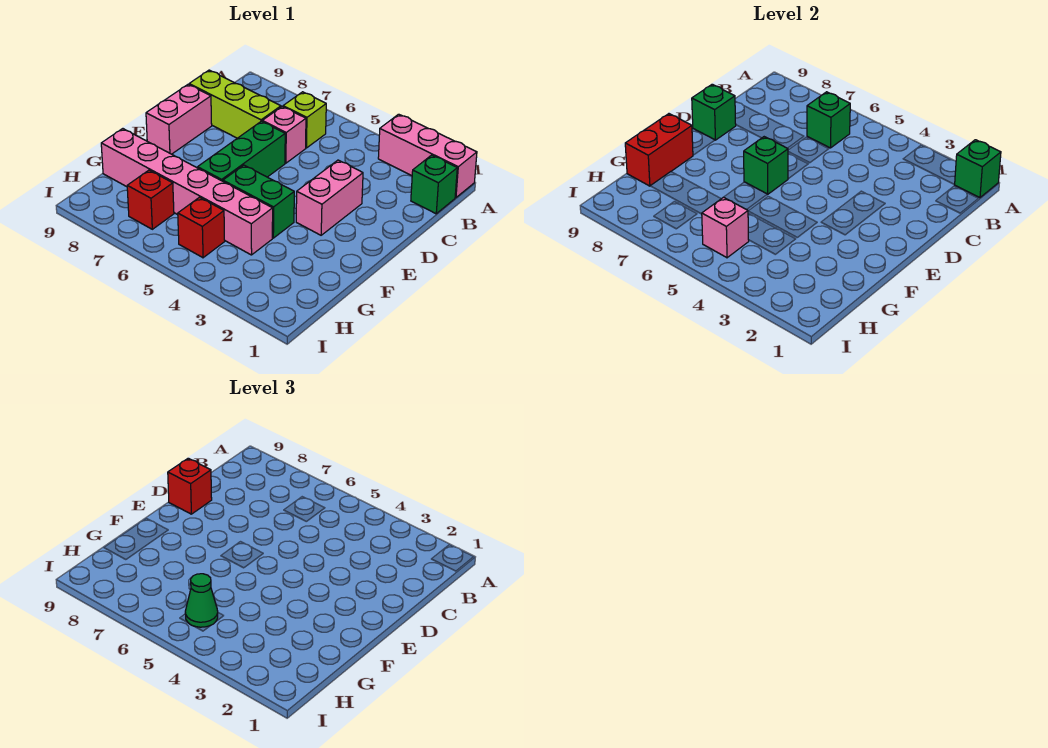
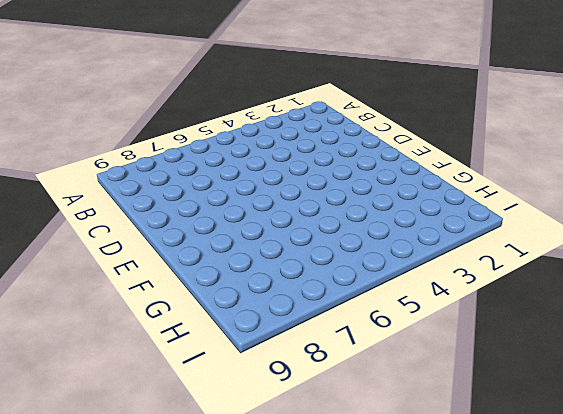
none -> pink 1x3 brick [378,114,477,198]
none -> green 1x1 brick [411,155,457,214]
none -> lime 1x1 brick [283,92,326,148]

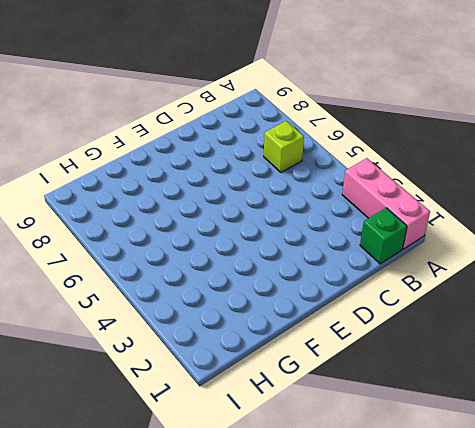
none -> pink 1x1 brick [262,107,306,163]
none -> lime 1x3 brick [189,70,281,138]
none -> pink 1x2 brick [296,160,363,235]

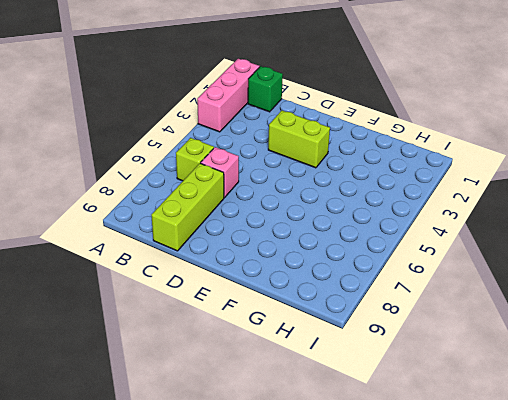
lime 1x2 brick [268,111,330,168] -> pink 1x2 brick [296,160,363,235]
none -> green 1x3 brick [198,121,285,181]
none -> pink 1x2 brick [146,84,212,154]
none -> green 1x2 brick [223,165,294,238]

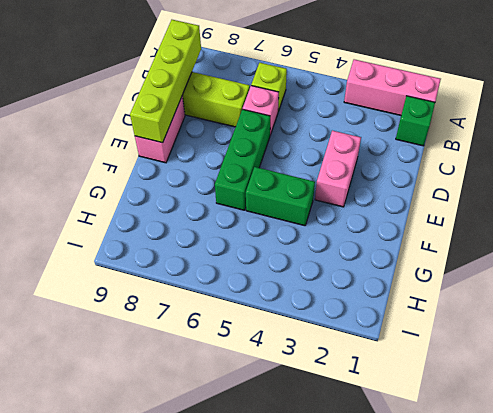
lime 1x4 brick [130,20,201,143] -> green 1x1 brick [692,84,736,140]
none -> pink 1x6 brick [101,129,273,255]
none -> red 1x1 brick [178,197,225,258]
none -> red 1x1 brick [127,170,174,229]

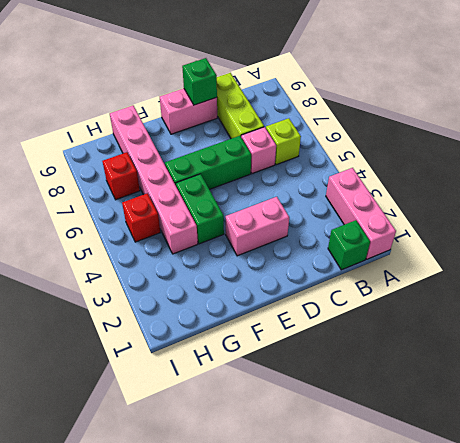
none -> green 1x1 brick [954,140,1001,198]
none -> green 1x1 brick [807,92,850,148]
none -> green 1x1 brick [744,137,788,194]

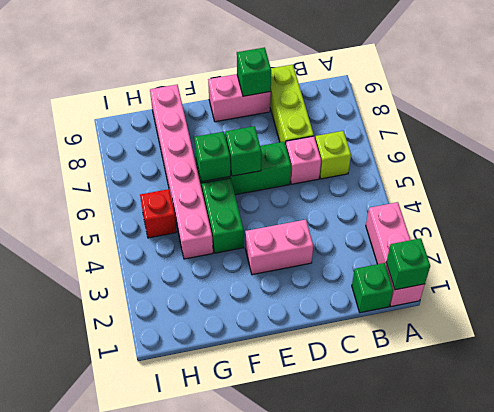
green 1x1 brick [194,132,230,182] -> green 1x1 brick moved to [807,92,850,148]
none -> red 1x1 brick [127,170,174,229]
none -> red 1x2 brick [625,114,693,186]
none -> pink 1x1 brick [702,197,749,258]

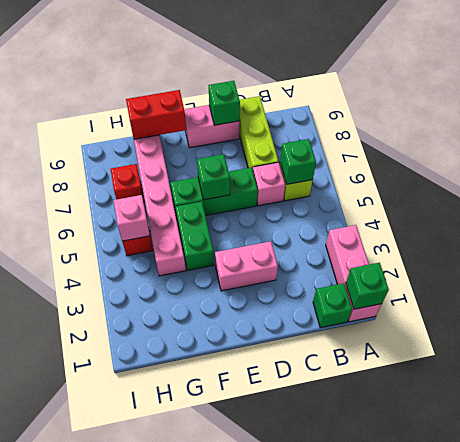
none -> red 1x1 brick [168,458,212,514]
none -> green 1x1 cone [185,574,218,627]

